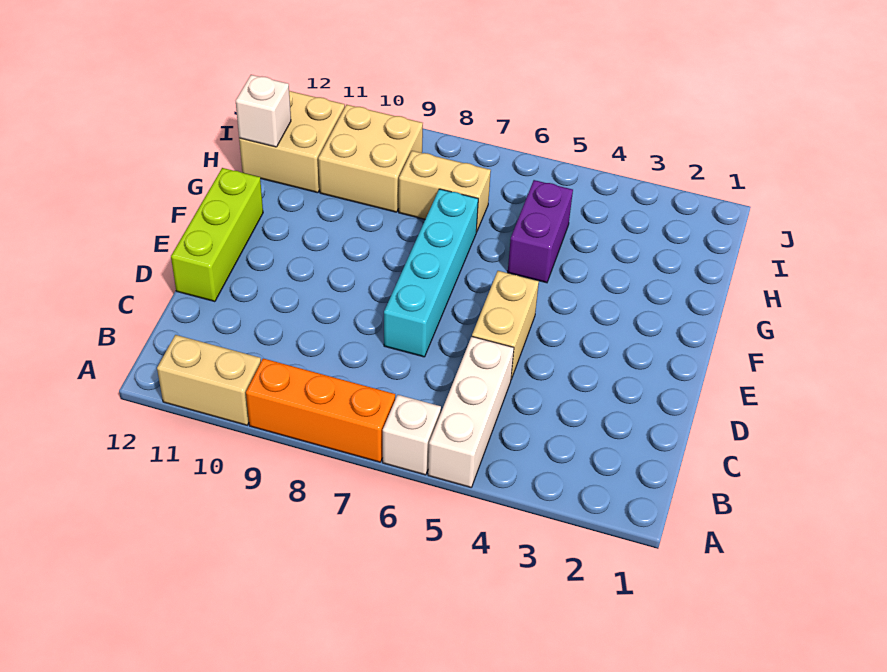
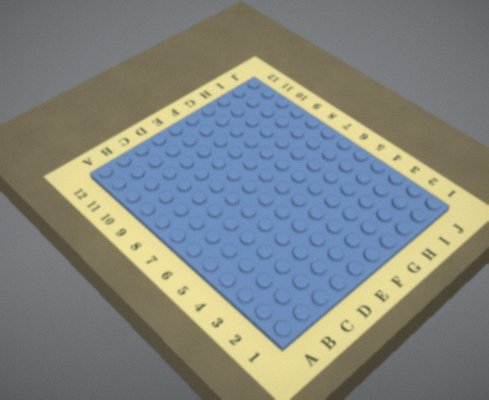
none -> white 1x3 brick [428,337,514,487]
none -> white 1x1 brick [383,395,441,475]
none -> orange 1x3 brick [246,359,395,462]

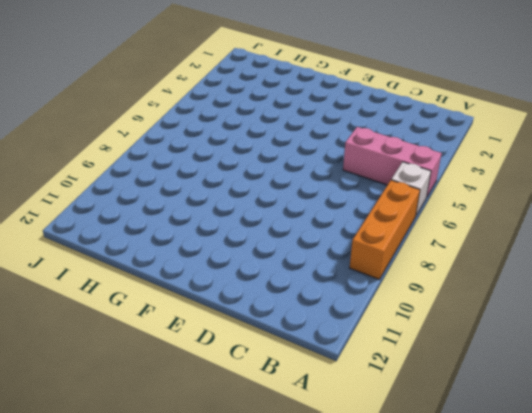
pink 1x3 brick [343,127,442,198] -> white 1x3 brick [428,337,514,487]
none -> tan 1x2 brick [157,335,261,425]
none -> tan 1x2 brick [472,271,539,379]
none -> cyan 1x4 brick [384,189,478,357]

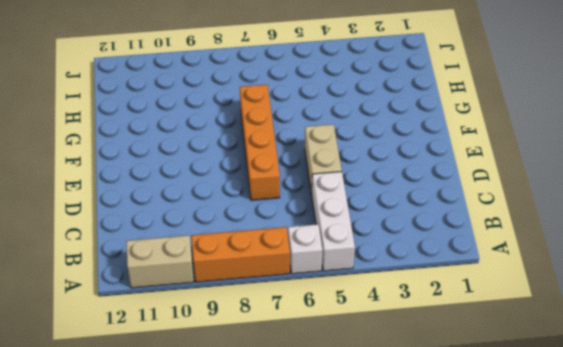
orange 1x4 brick [240,85,280,200] -> cyan 1x4 brick [384,189,478,357]
none -> lime 1x3 brick [171,168,263,302]
none -> purple 1x2 brick [508,180,573,283]
none -> tan 1x2 brick [399,151,491,232]

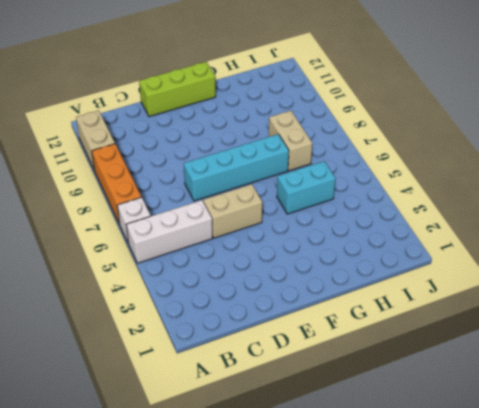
cyan 1x2 brick [277,161,336,214] -> purple 1x2 brick [508,180,573,283]
none -> tan 2x2 brick [318,105,423,212]
none -> tan 2x2 brick [239,91,345,193]
none -> white 1x1 brick [236,75,291,147]

